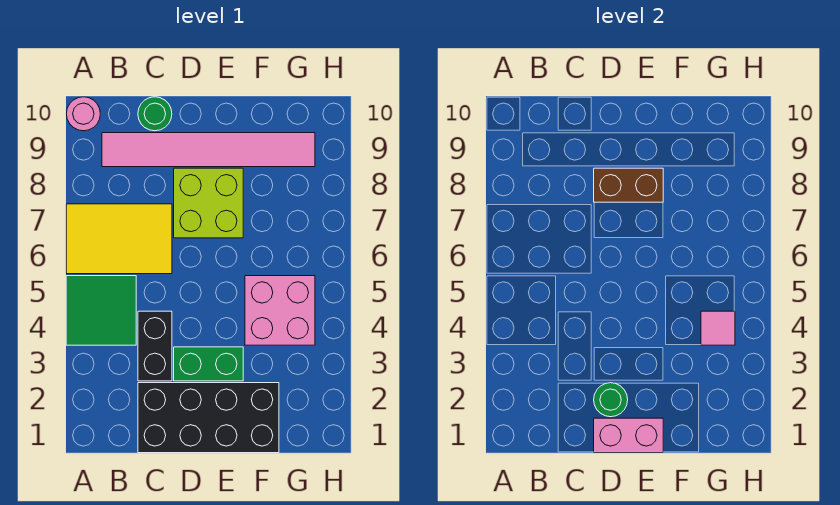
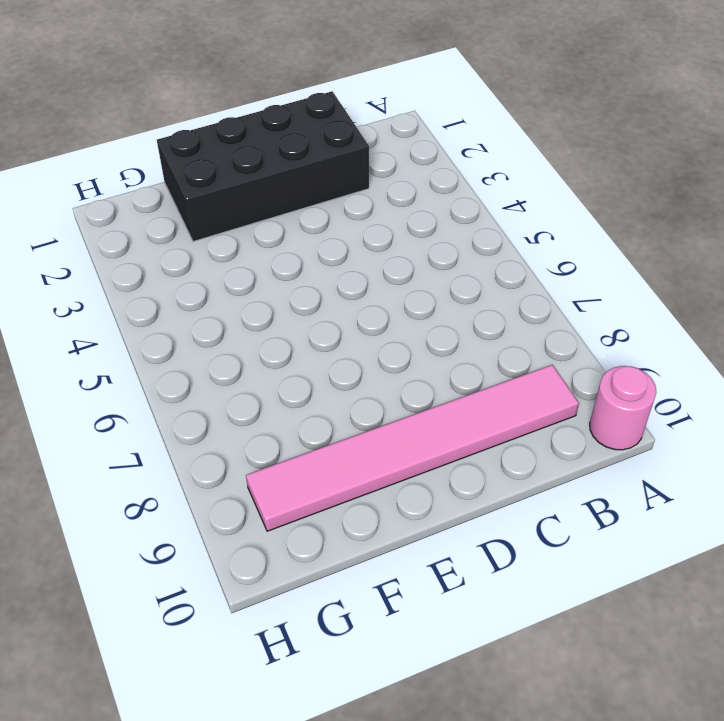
none -> green 2x2 tile [66,276,136,345]
none -> yellow 2x3 tile [66,204,172,274]
none -> black 1x2 brick [138,311,172,381]

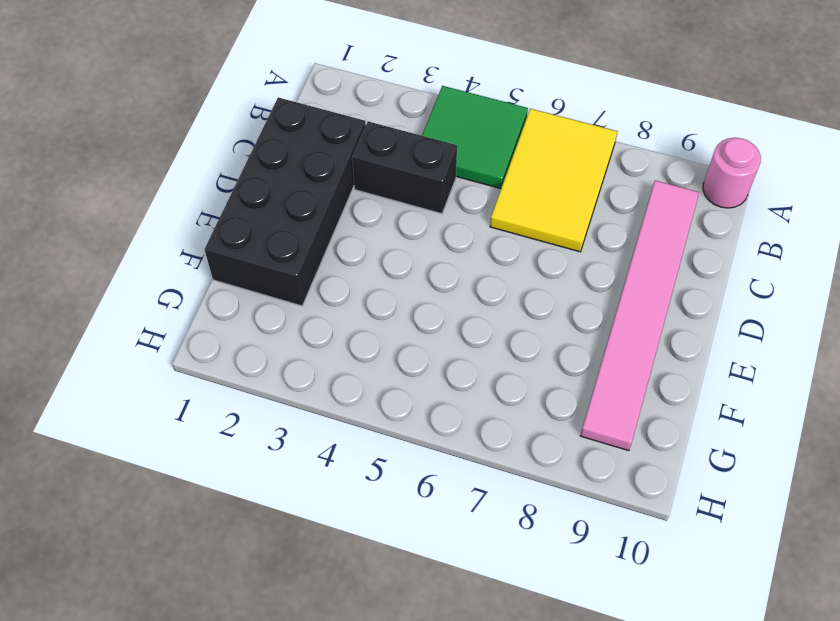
none -> green 1x1 round brick [138,97,172,131]
none -> green 1x2 brick [174,347,243,381]
none -> lime 2x2 brick [174,168,243,238]

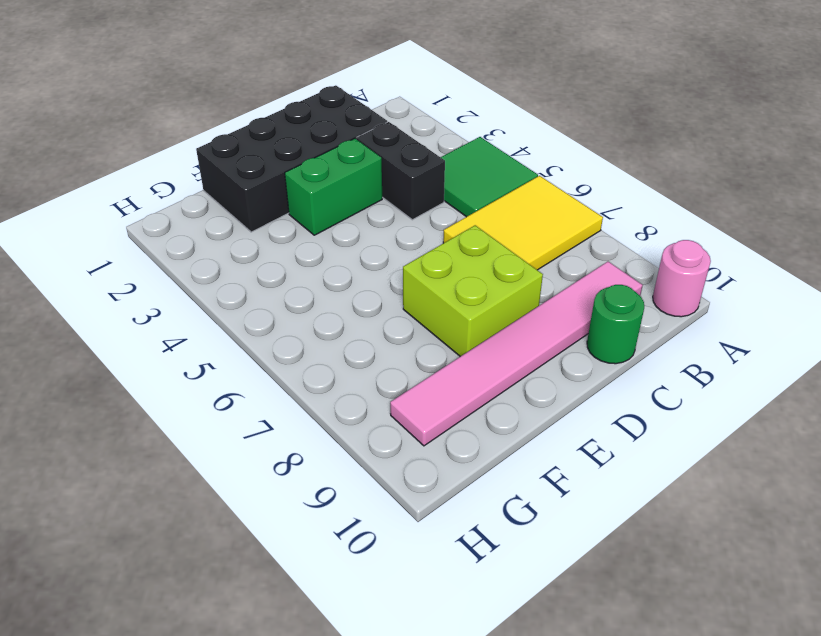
none -> pink 2x2 brick [245,276,315,345]
none -> pink 1x2 brick [594,418,663,453]
none -> green 1x1 round brick [594,383,628,417]

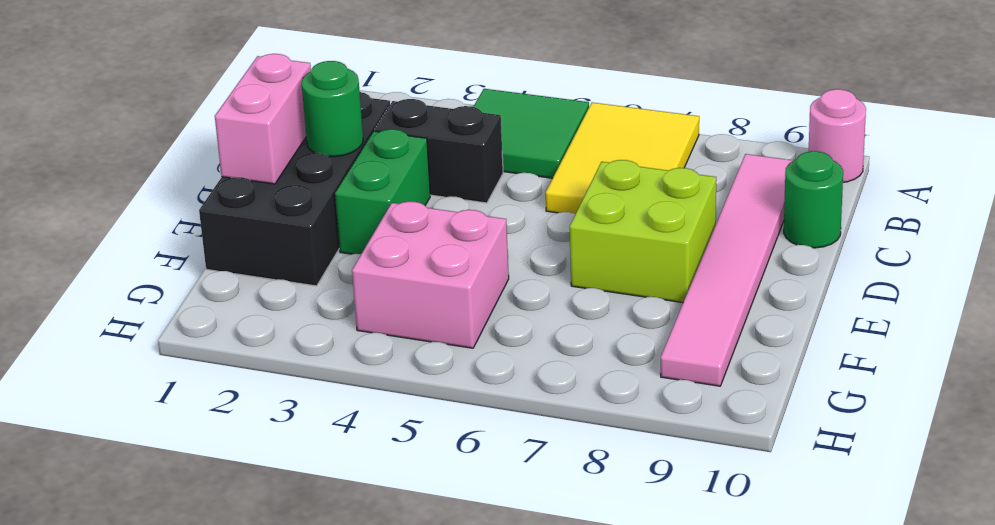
none -> brown 1x2 brick [594,168,663,202]
none -> pink 1x1 tile [701,311,735,345]

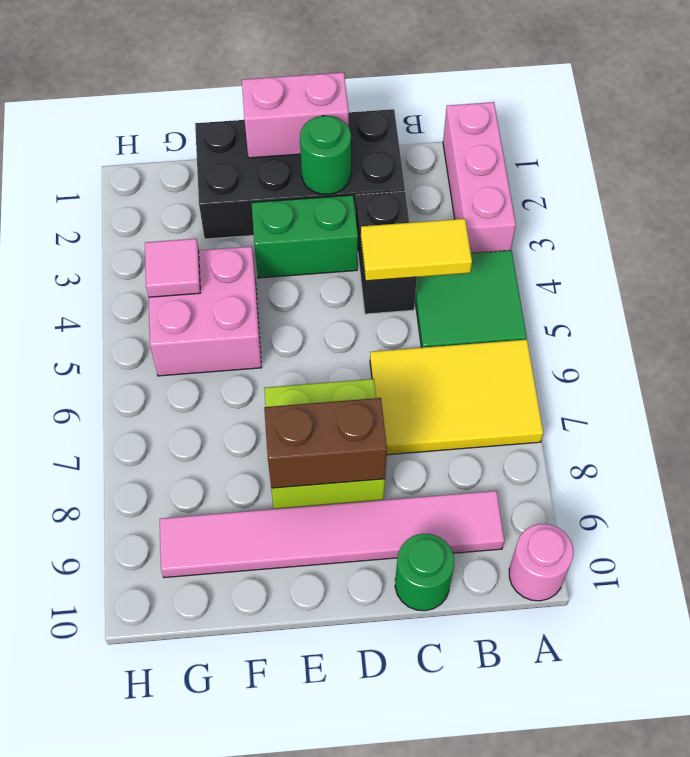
pink 1x3 brick [443,102,516,253] -> none
yellow 1x2 tile [361,219,472,281] -> none

